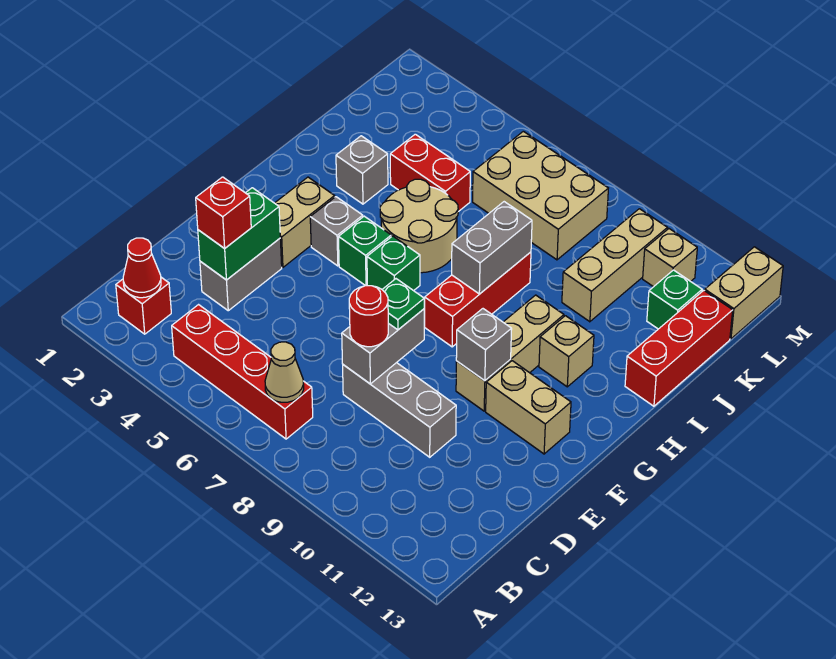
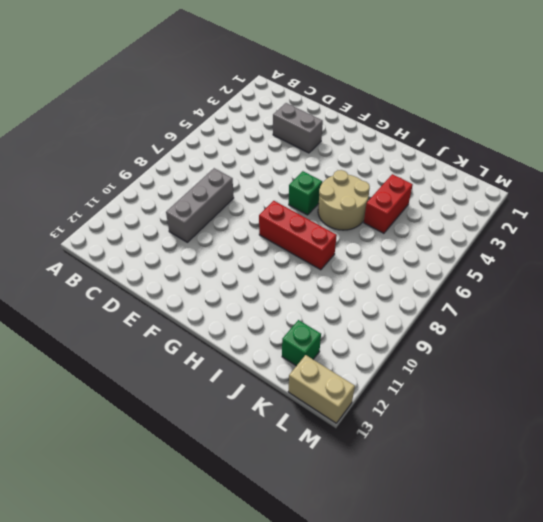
none -> red 1x1 brick [116,277,171,334]
none -> red 1x4 brick [172,305,313,439]
none -> tan 1x2 brick [275,177,335,267]
none -> tan 1x3 brick [456,295,564,411]

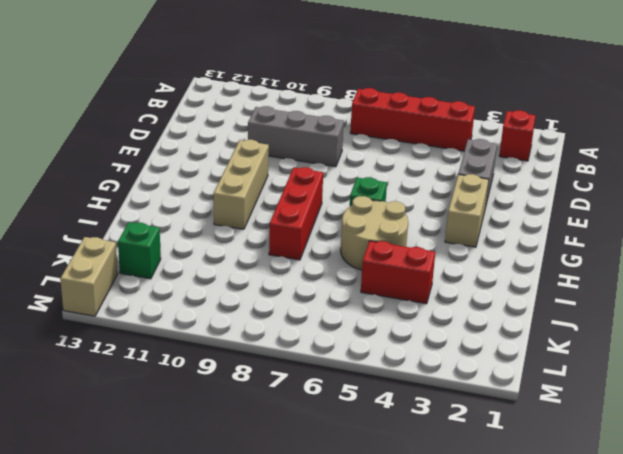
none -> tan 1x2 brick [486,361,571,454]
none -> grey 1x1 brick [310,197,363,266]
none -> green 1x1 brick [339,216,391,286]
none -> tan 1x1 brick [539,316,594,387]

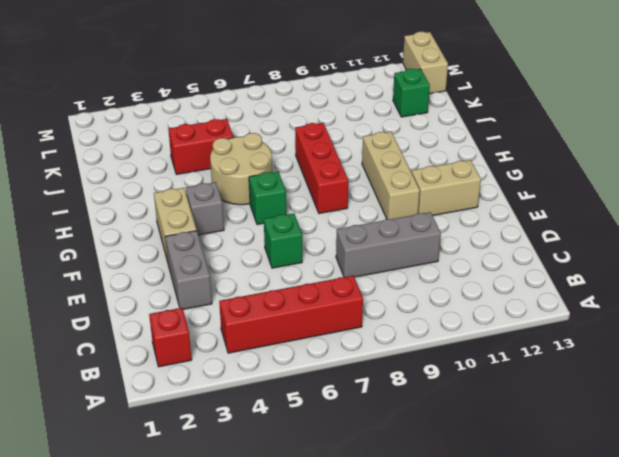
green 1x1 brick [264,213,302,268] -> green 1x1 brick moved to [339,216,391,286]
none -> tan 1x1 brick [539,316,594,387]
none -> grey 1x1 brick [336,136,388,204]
none -> red 1x3 brick [625,290,733,406]
none -> tan 1x3 brick [562,209,667,322]

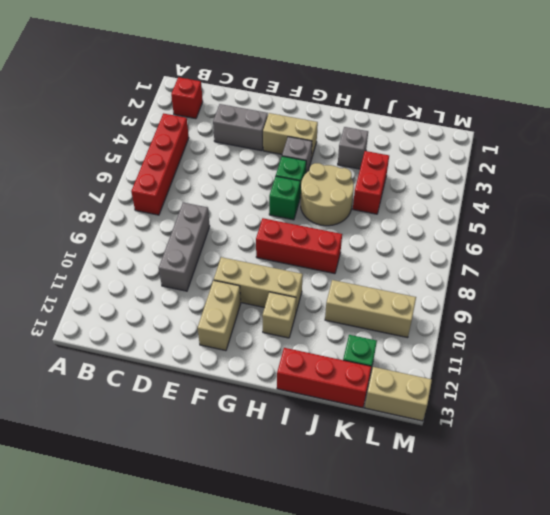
none -> tan 2x3 brick [473,131,608,260]
none -> tan 1x1 brick [643,229,697,287]
none -> red 1x1 cone [123,238,161,298]
none -> tan 1x1 cone [265,342,304,402]

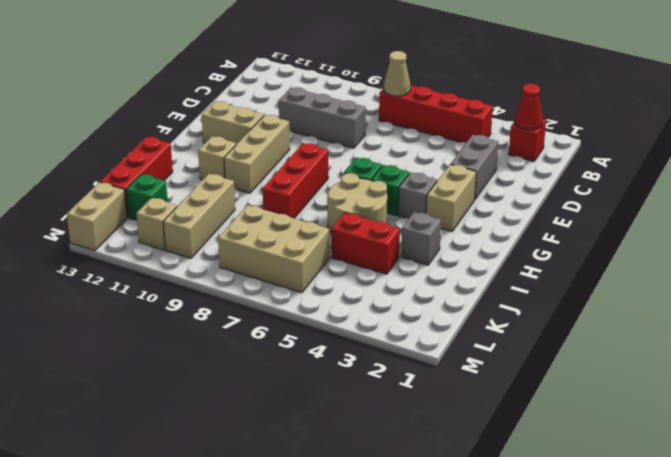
none -> green 1x2 brick [198,188,280,280]
none -> grey 1x2 brick [342,309,424,384]
none -> grey 1x1 brick [456,309,512,381]
none -> grey 1x2 brick [452,202,532,294]

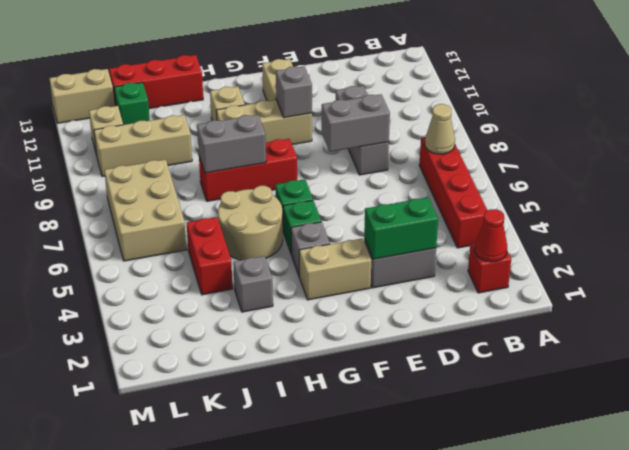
none -> red 1x1 brick [196,177,251,249]
none -> red 1x1 round brick [349,286,388,347]
none -> green 1x1 plate [382,279,424,330]

